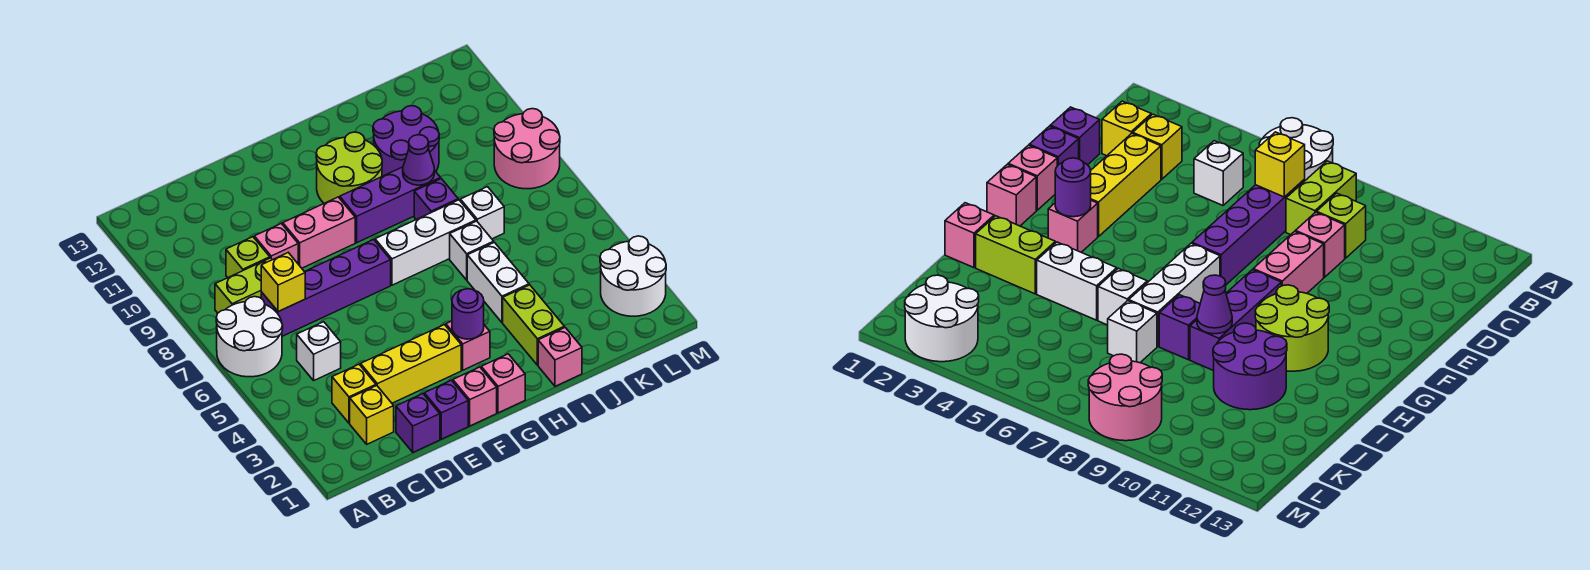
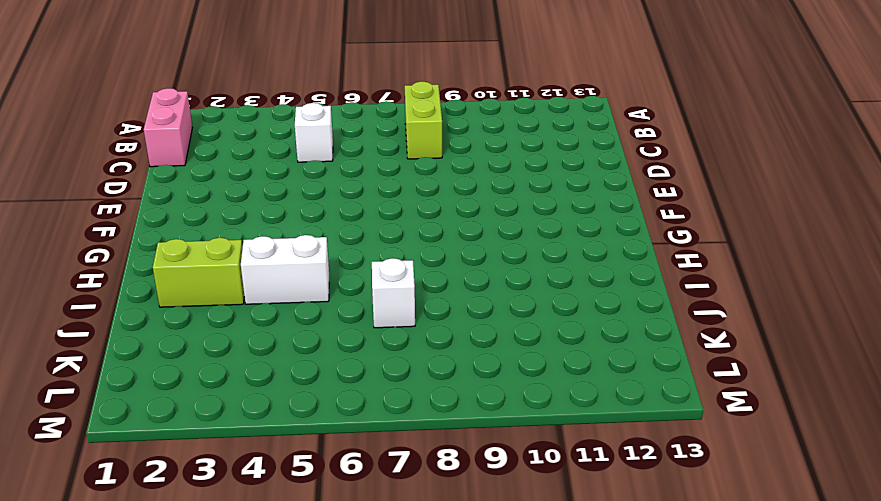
pink 1x2 brick [144,88,192,167] -> pink 1x2 brick moved to [283,197,355,268]
none -> white 2x2 round brick [216,297,283,377]
none -> yellow 1x1 brick [350,386,394,444]
none -> yellow 1x1 brick [332,364,376,423]
none -> purple 1x4 brick [261,240,391,336]

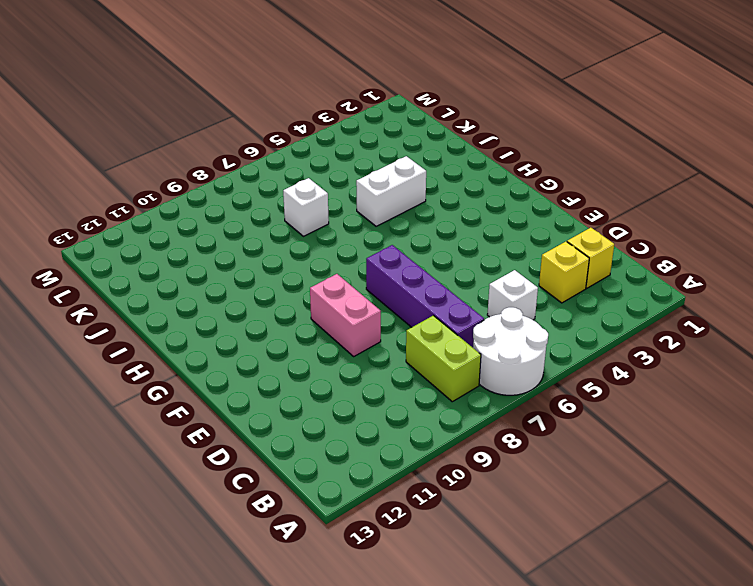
none -> lime 1x1 brick [226,237,270,278]
none -> purple 1x1 brick [396,394,440,452]
none -> yellow 1x3 brick [361,325,461,403]
none -> pink 1x1 brick [254,223,298,263]

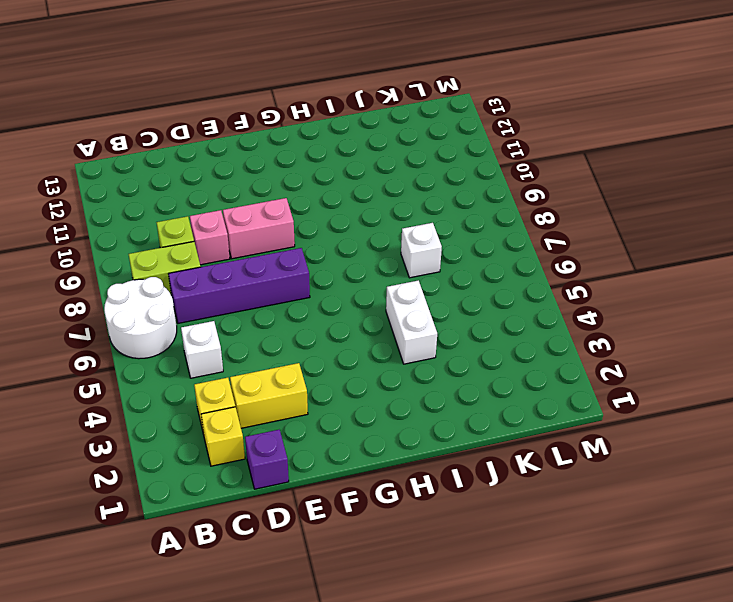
yellow 1x2 brick [230,363,308,428] -> yellow 1x3 brick [361,325,461,403]
none -> purple 1x1 brick [424,380,468,439]
none -> pink 1x1 brick [453,367,497,426]
none -> pink 1x1 brick [481,354,525,413]
none -> pink 1x1 brick [446,321,490,370]

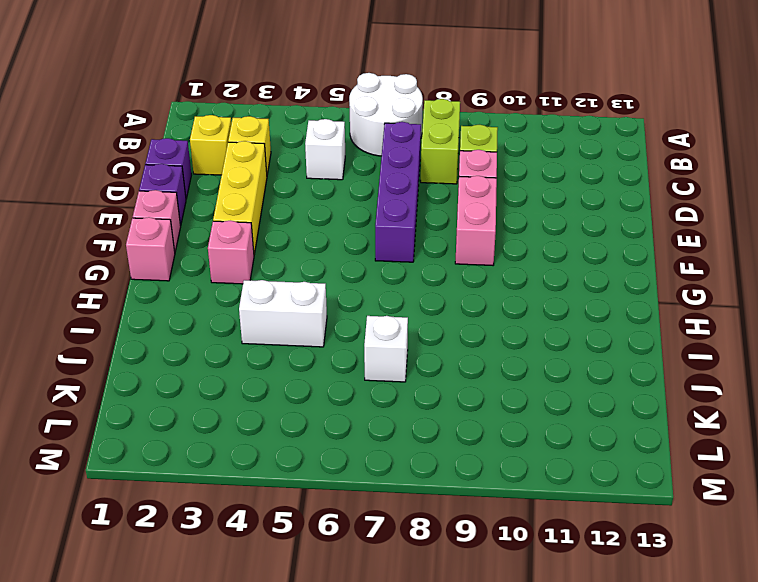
none -> white 1x3 brick [375,200,476,285]
none -> purple 1x3 brick [340,167,441,243]
none -> lime 2x2 round brick [316,132,382,203]
none -> pink 1x1 brick [538,328,582,386]

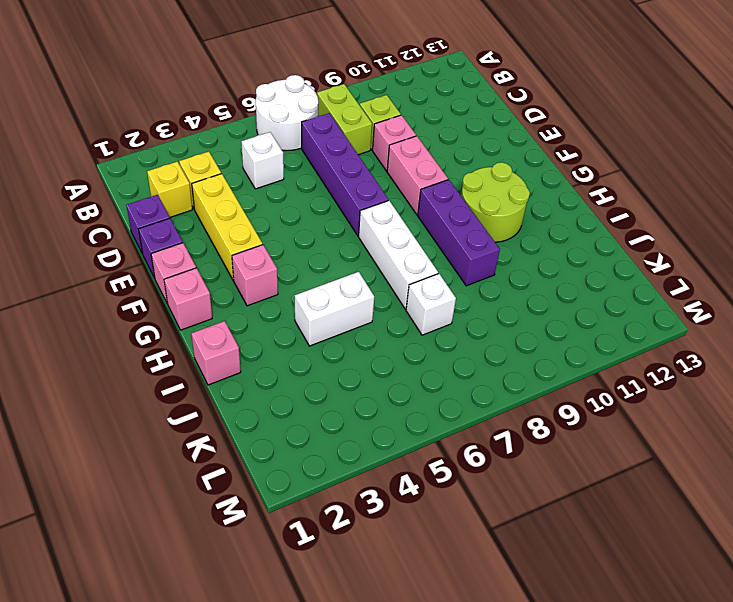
none -> lime 1x2 brick [503,285,564,365]
none -> white 1x1 brick [450,221,494,280]
none -> purple 1x1 brick [414,179,458,220]
none -> purple 2x2 round brick [373,106,439,176]

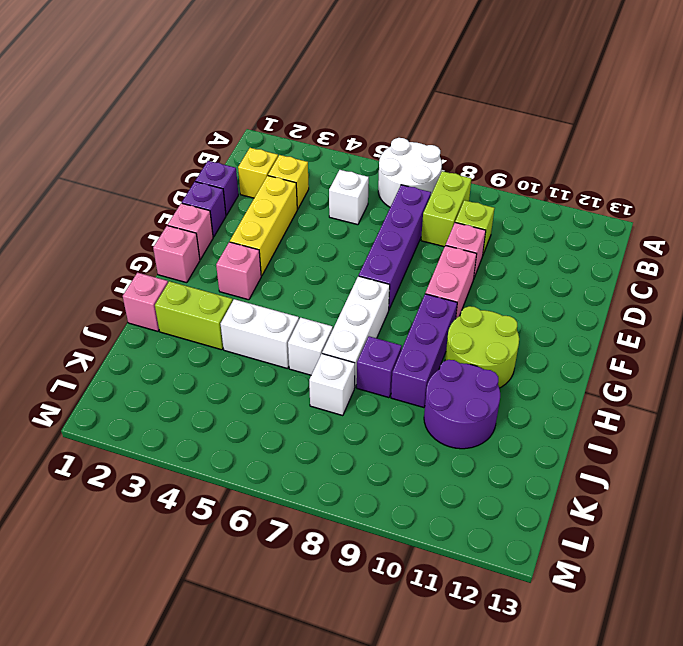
none -> white 2x2 round brick [600,236,666,316]
none -> pink 2x2 round brick [494,109,560,189]
none -> yellow 1x1 brick [261,253,305,312]
none -> purple 1x1 round brick [452,289,484,339]

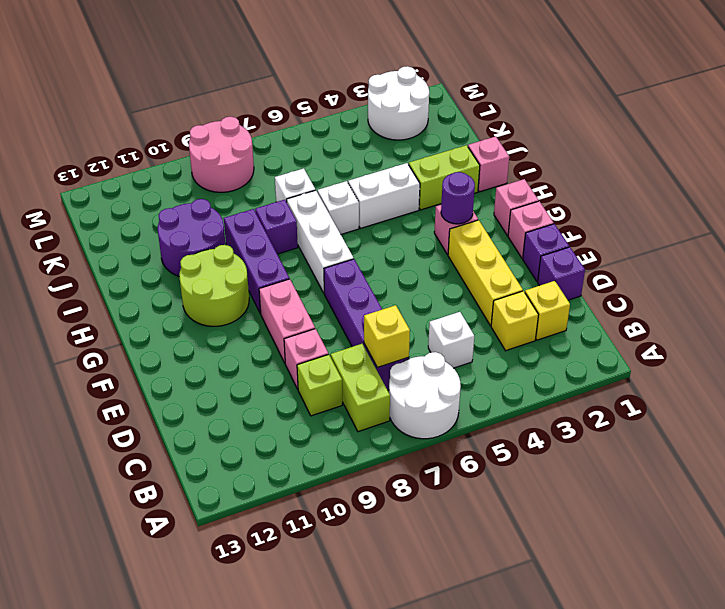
none -> purple 1x1 cone [403,135,434,185]

